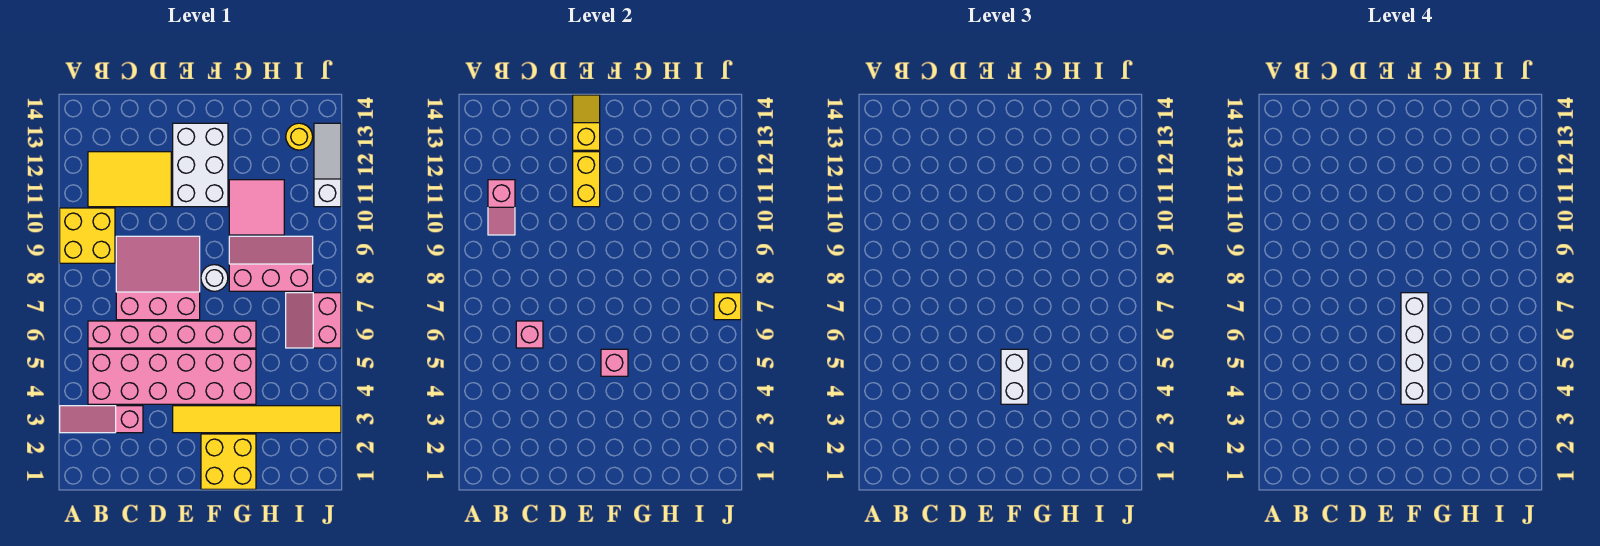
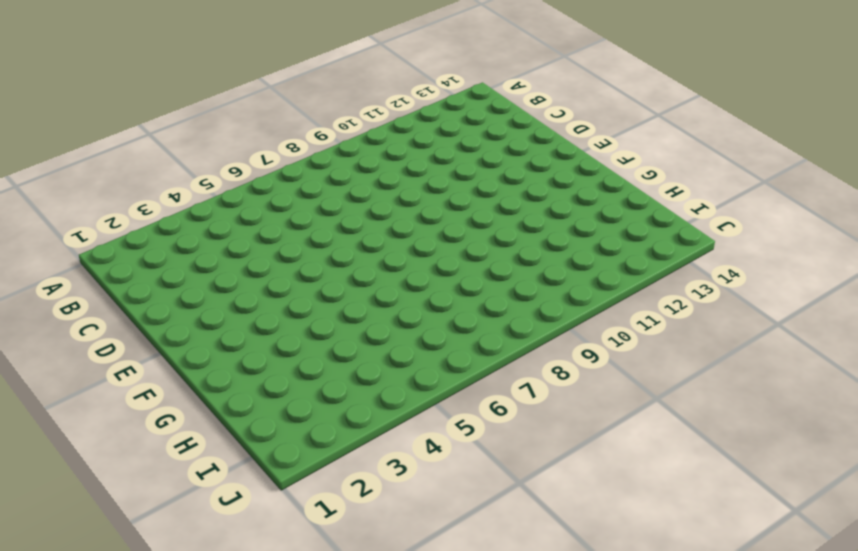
none -> pink 1x3 slope [60,406,143,433]
none -> yellow 2x2 brick [60,208,115,263]
none -> pink 2x6 brick [88,349,256,404]

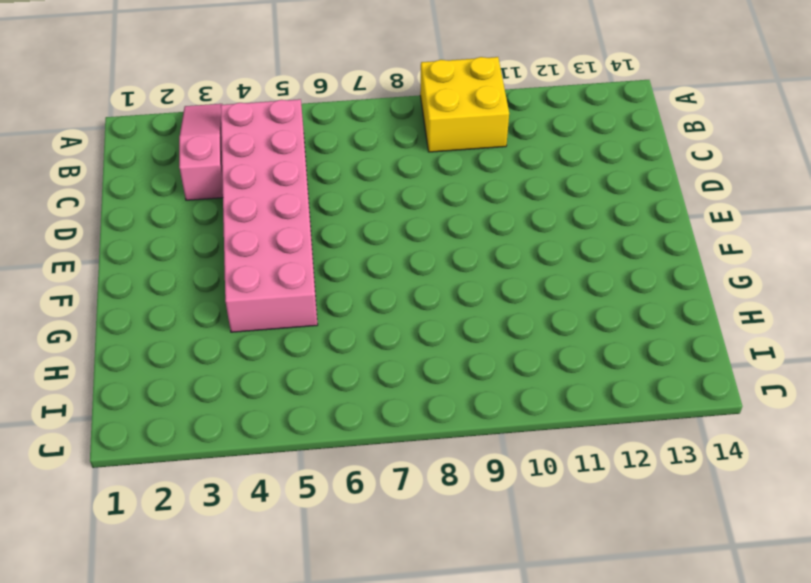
none -> pink 1x6 brick [88,321,256,348]
none -> yellow 2x3 tile [88,152,171,207]
none -> pink 3x3 slope [116,236,200,320]

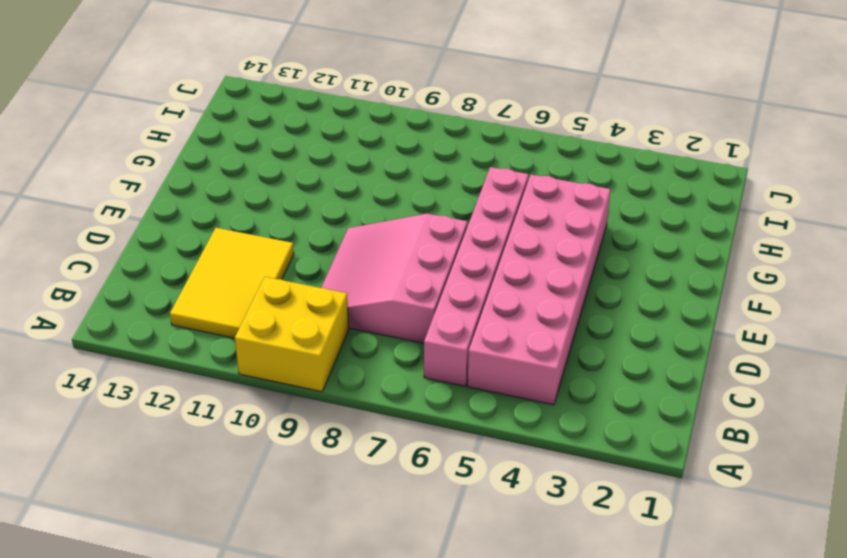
none -> pink 1x3 slope [60,406,143,433]
none -> yellow 1x6 tile [173,406,341,433]
none -> white 2x3 brick [173,123,228,207]

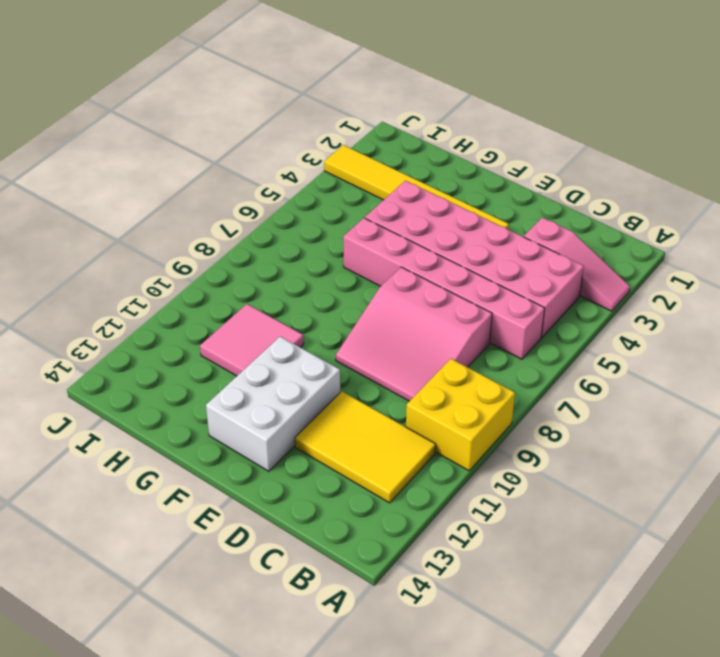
none -> yellow 2x2 brick [201,434,256,489]
none -> white 1x1 round brick [201,265,228,291]
none -> pink 2x3 slope [229,236,313,291]

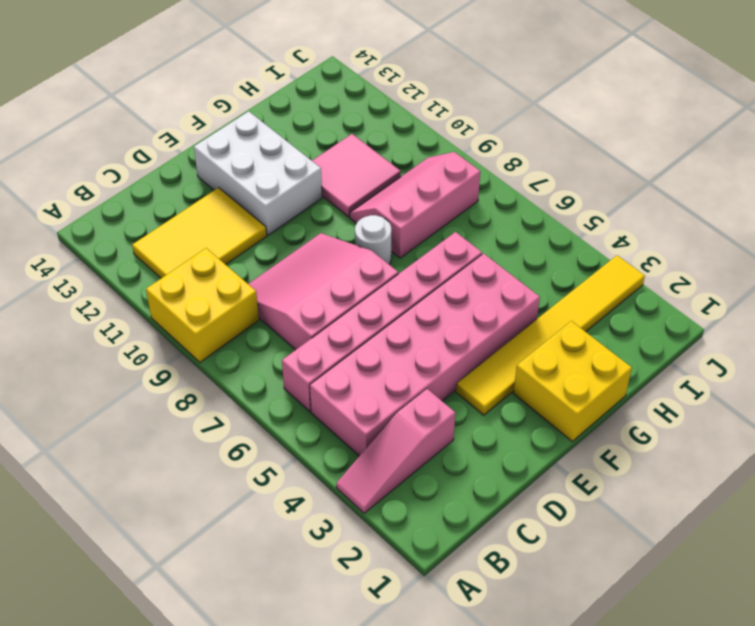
none -> pink 2x2 slope [286,293,341,348]
none -> yellow 1x1 round brick [286,123,313,150]
none -> white 1x3 slope [314,123,341,207]

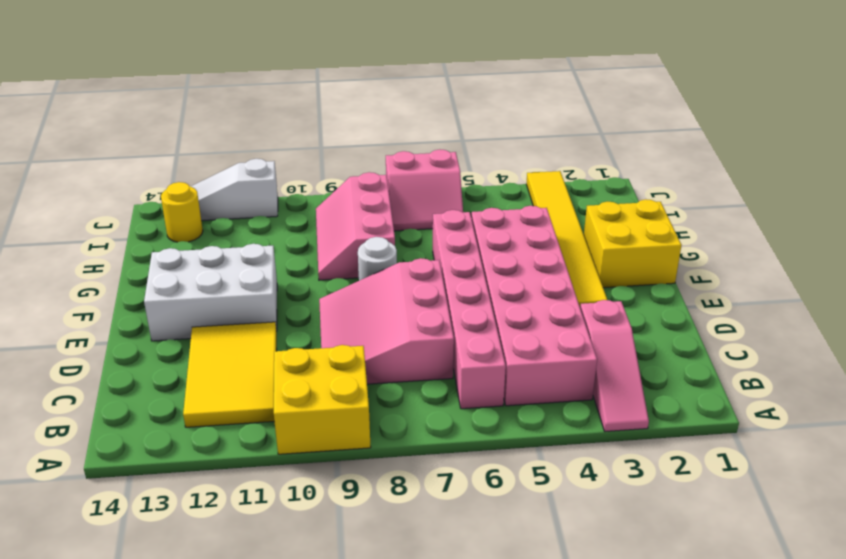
none -> pink 2x2 tile [229,180,284,235]
none -> pink 1x2 slope [488,180,515,235]
none -> pink 1x1 brick [516,321,543,348]

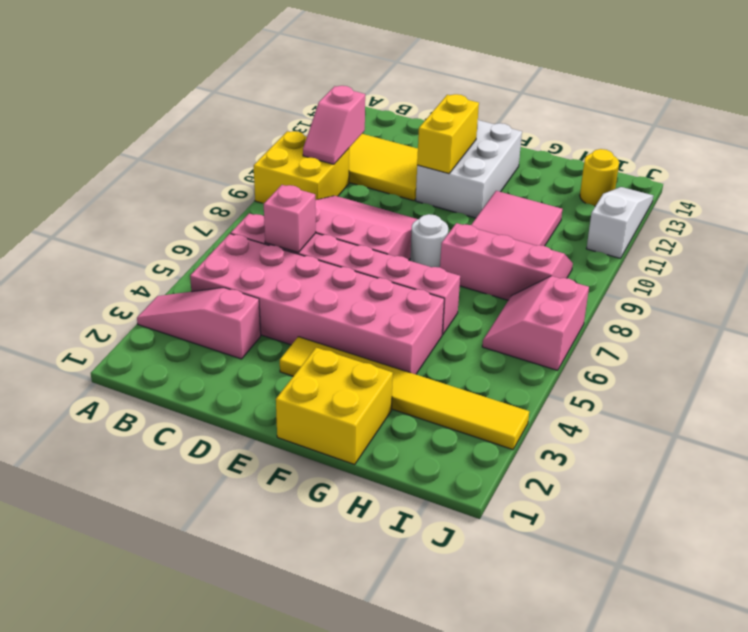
none -> yellow 1x2 slope [573,95,600,150]
none -> pink 1x1 brick [601,349,628,376]
none -> yellow 1x1 brick [714,293,741,320]

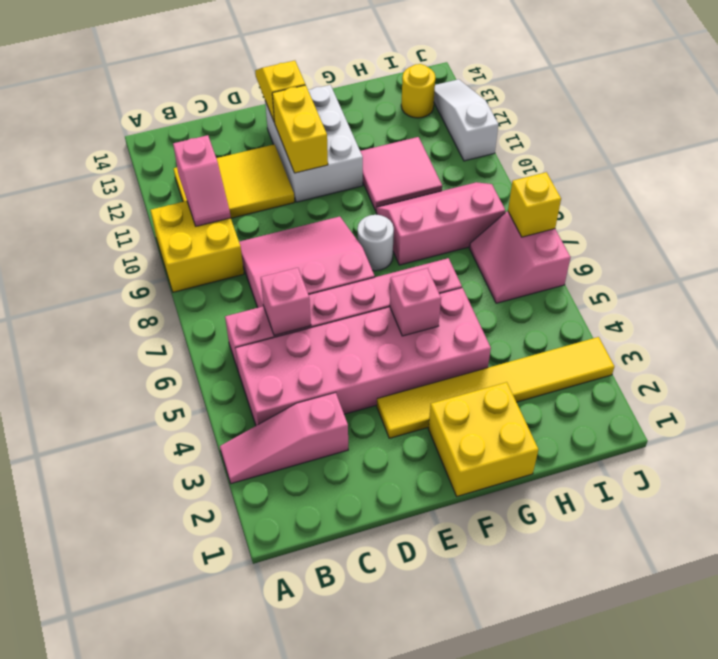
none -> white 1x2 brick [1001,349,1028,404]
none -> white 1x4 brick [1401,293,1428,404]

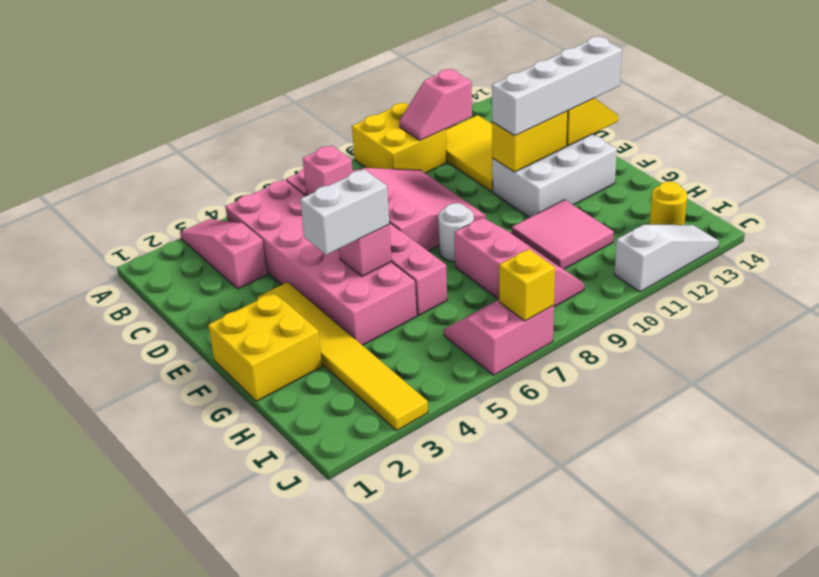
white 1x4 brick [492,37,622,136] -> white 1x4 brick moved to [1401,293,1428,404]

